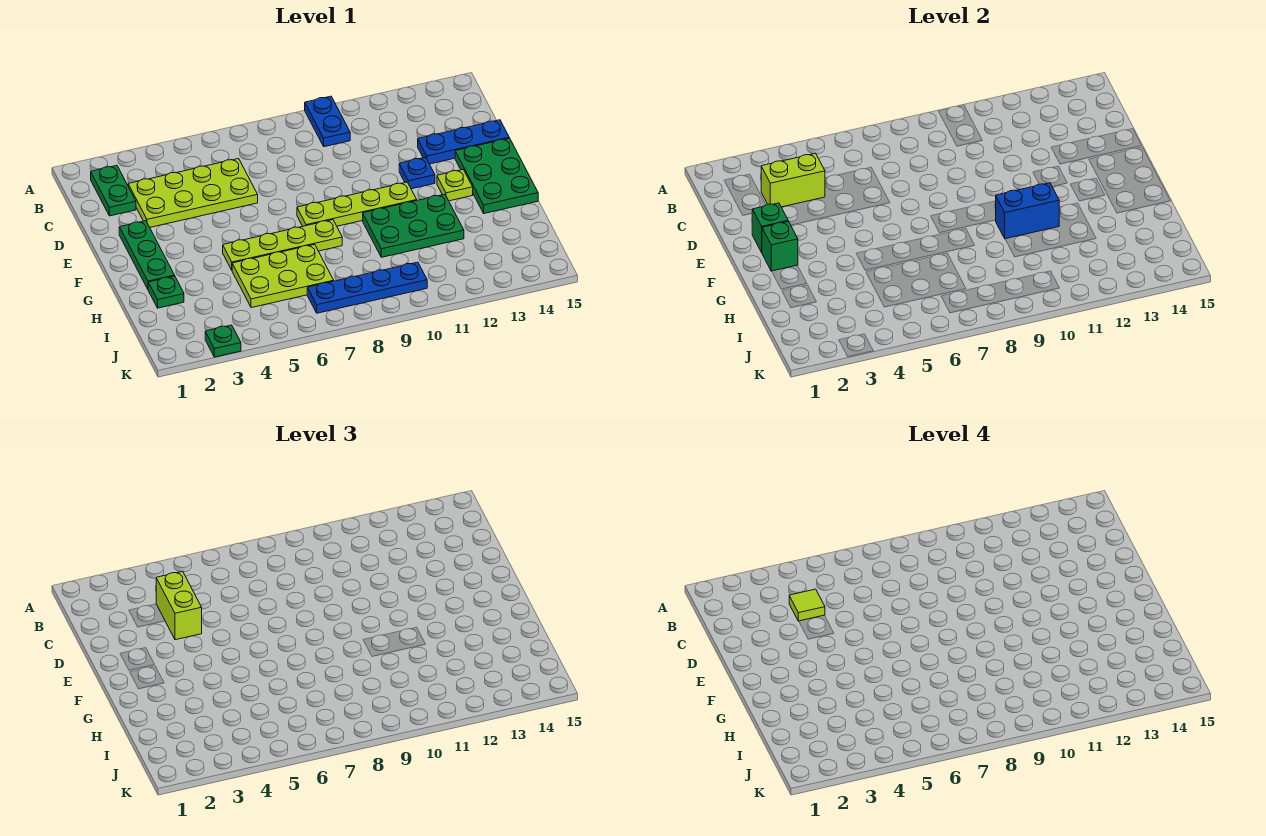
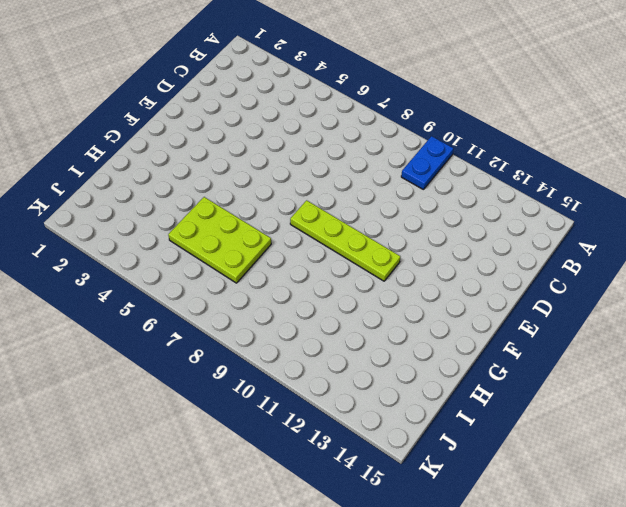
none -> green 1x2 plate [91,166,136,216]
none -> lime 2x4 plate [128,159,258,227]
none -> blue 1x3 plate [418,120,509,164]

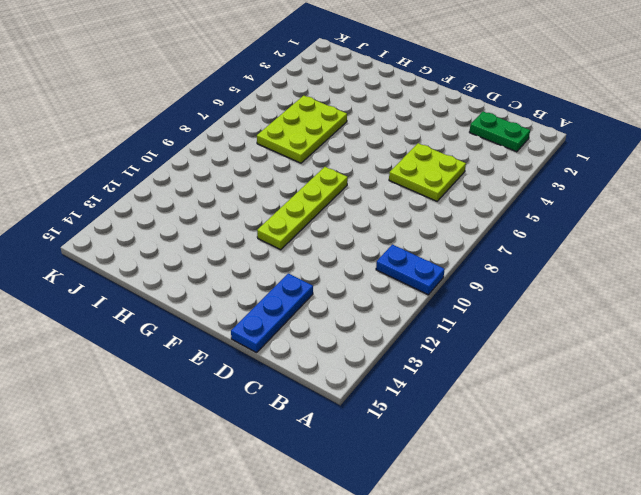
lime 2x2 plate [389,143,466,201] -> lime 2x4 plate [128,159,258,227]
none -> green 1x3 plate [119,221,175,289]
none -> blue 1x1 plate [399,157,435,189]
none -> green 2x3 plate [455,138,538,213]

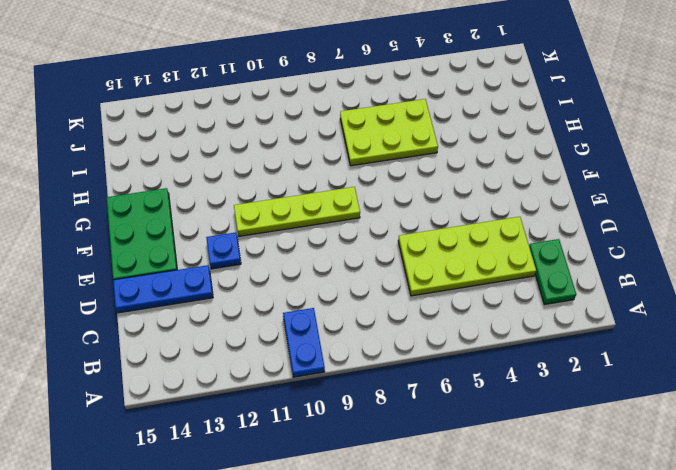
none -> green 1x3 plate [119,221,175,289]
none -> lime 1x1 plate [437,170,473,201]
none -> lime 1x4 plate [223,220,342,270]

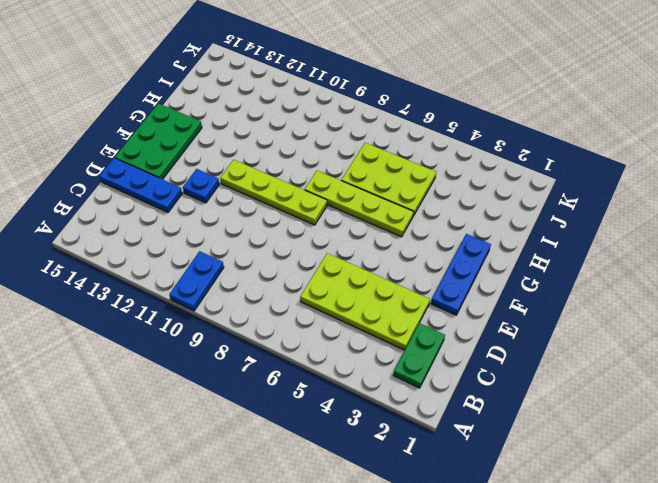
blue 1x3 plate [431,234,491,315] -> green 1x3 plate [119,221,175,289]
none -> lime 1x1 plate [437,170,473,201]
none -> green 2x3 plate [363,194,464,257]
none -> green 1x1 plate [148,276,184,308]

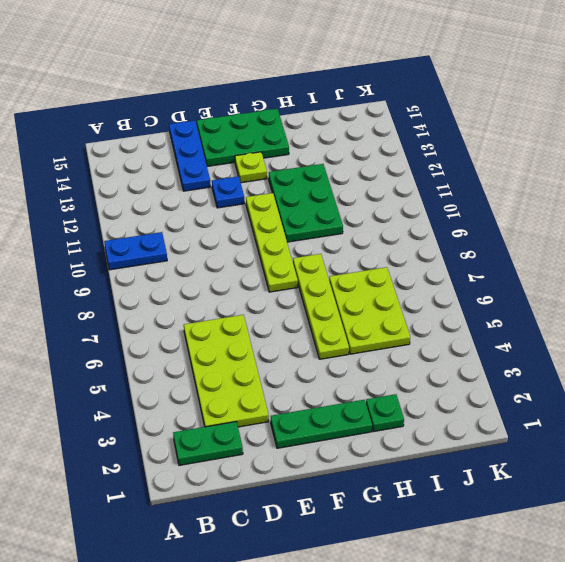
none -> blue 1x4 plate [307,262,427,313]
none -> green 1x1 plate [205,325,241,357]
none -> lime 1x2 brick [761,153,825,207]

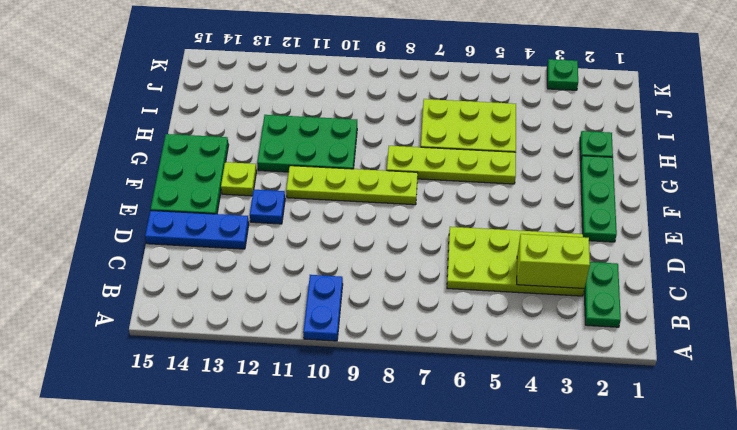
none -> blue 1x4 plate [307,262,427,313]
none -> green 1x1 brick [752,203,788,252]
none -> green 1x1 brick [762,221,798,271]

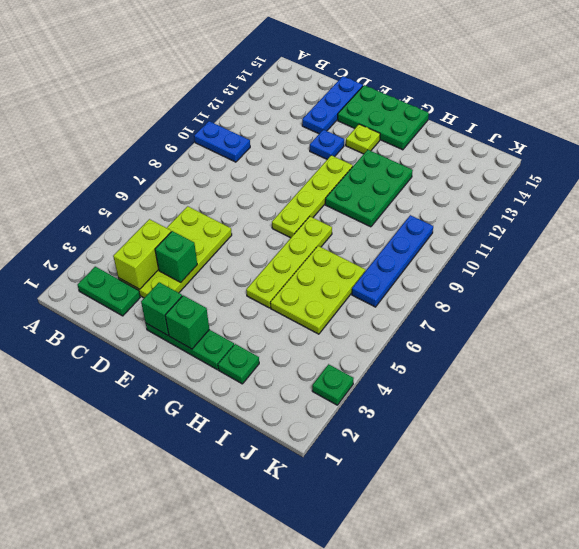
green 1x1 brick [155,231,197,282] -> none
none -> blue 1x2 brick [996,183,1059,239]
none -> lime 1x2 brick [156,571,202,640]
none -> lime 1x1 tile [789,589,825,621]

